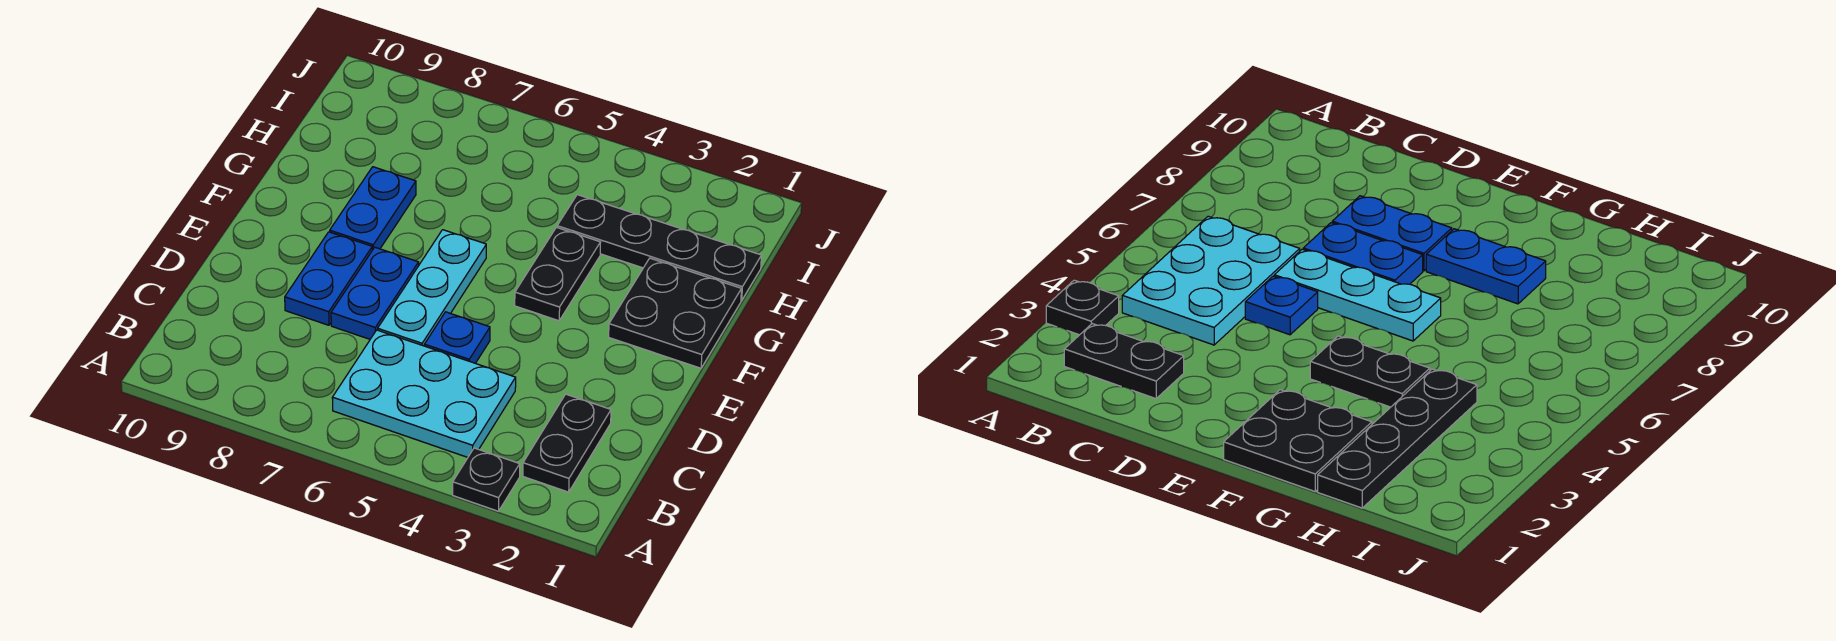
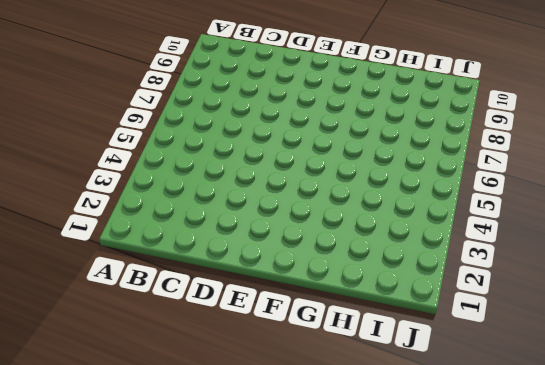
none -> black 1x1 plate [453,448,520,511]
none -> black 1x2 plate [523,394,611,492]

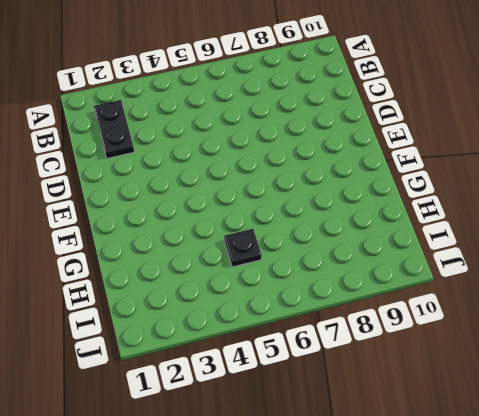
black 1x1 plate [224,229,261,267] -> black 1x1 plate moved to [453,448,520,511]
none -> cyan 2x3 plate [332,330,516,457]
none -> blue 1x1 plate [424,312,490,363]

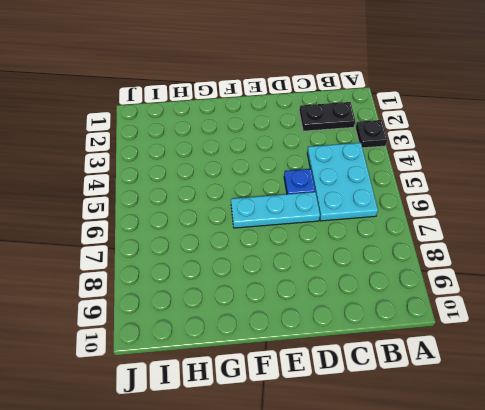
none -> blue 1x2 plate [331,247,419,339]
none -> blue 1x2 plate [285,232,372,325]

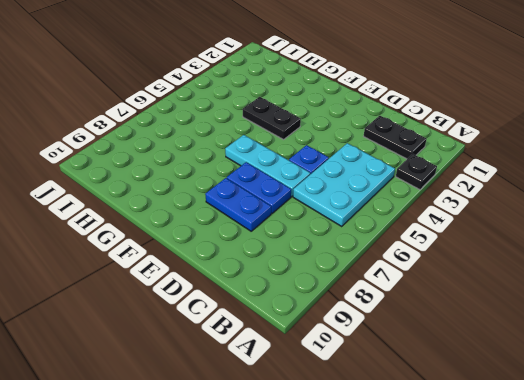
none -> black 2x2 plate [609,258,741,368]
none -> blue 1x2 plate [330,167,416,250]

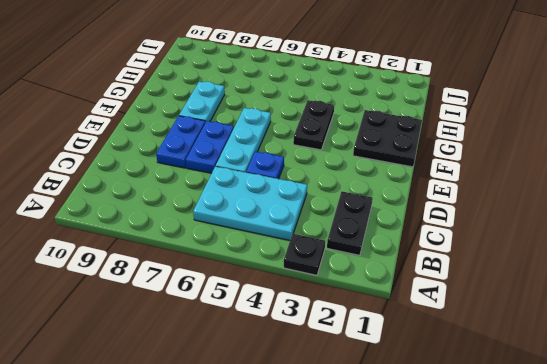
cyan 1x2 plate [179,82,225,123] -> blue 1x2 plate [330,167,416,250]
none -> black 1x4 plate [557,195,761,300]

